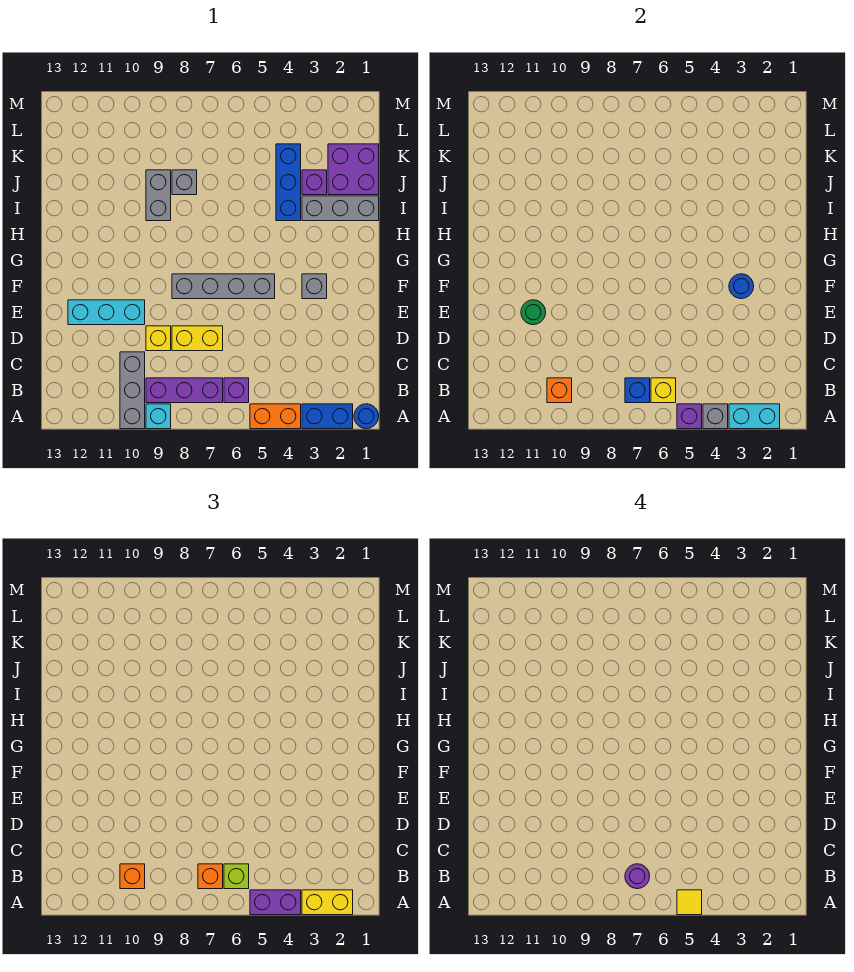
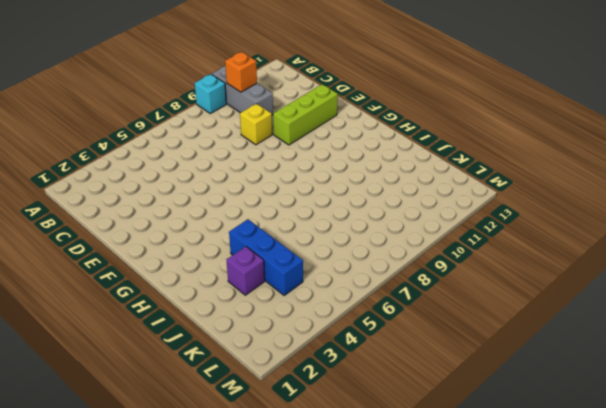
lime 1x3 brick [273,84,338,145] -> cyan 1x3 brick [68,300,145,325]
none -> blue 1x1 round brick [354,404,379,429]
none -> blue 1x2 brick [302,404,353,429]
none -> orange 1x2 brick [250,404,301,429]
none -> purple 1x1 brick [224,378,249,403]

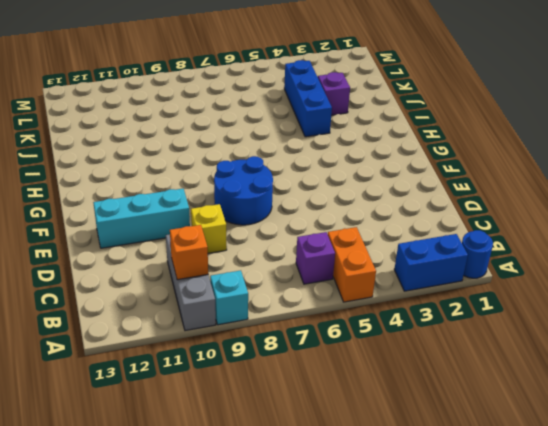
orange 1x2 brick [328,227,376,302] -> orange 1x2 brick turned to [250,404,301,429]
blue 2x2 round brick [214,156,273,225] -> grey 1x4 brick [172,274,275,299]
none -> purple 1x3 brick [146,378,223,403]
none -> yellow 1x2 brick [172,326,223,351]
none -> grey 1x1 brick [302,274,327,299]
none -> grey 1x3 brick [302,196,379,221]

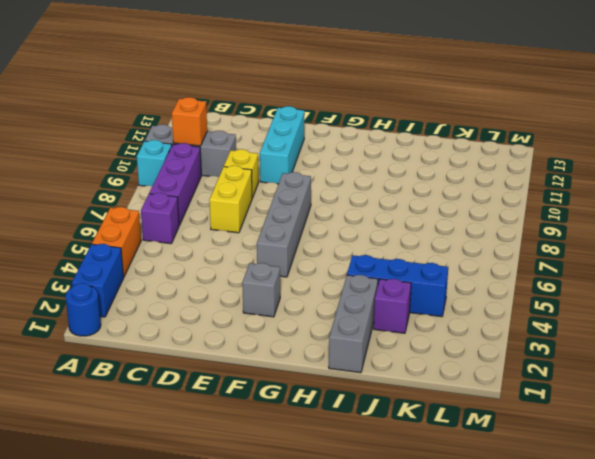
none -> grey 1x2 brick [146,170,171,221]
none -> purple 2x2 brick [328,144,379,195]
none -> grey 1x1 brick [172,170,197,195]
none -> cyan 1x2 brick [729,404,780,429]

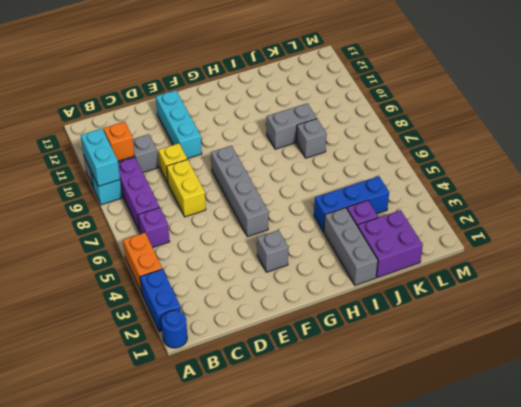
cyan 1x2 brick [81,129,120,186] -> cyan 1x2 brick moved to [729,404,780,429]
none -> grey 1x1 brick [703,404,728,429]
none -> purple 1x1 brick [677,404,702,429]
none -> yellow 1x1 brick [651,378,676,403]
none -> blue 1x1 brick [625,378,650,403]

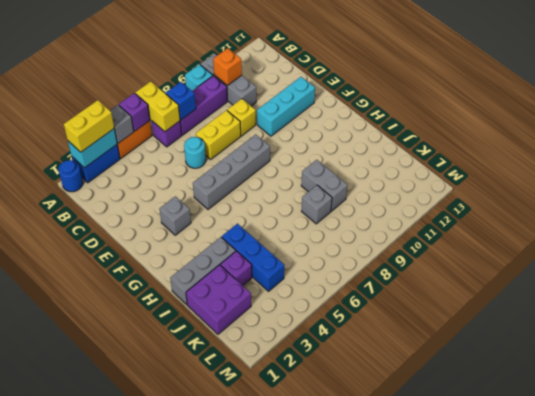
yellow 1x2 brick [135,82,180,132] -> yellow 1x1 brick [651,378,676,403]
cyan 1x1 round brick [184,137,206,168] -> none
none -> green 1x1 round brick [521,300,546,325]
none -> blue 1x1 round brick [729,274,754,299]
none -> purple 1x2 brick [250,890,301,915]
none -> lime 1x1 brick [224,864,249,889]

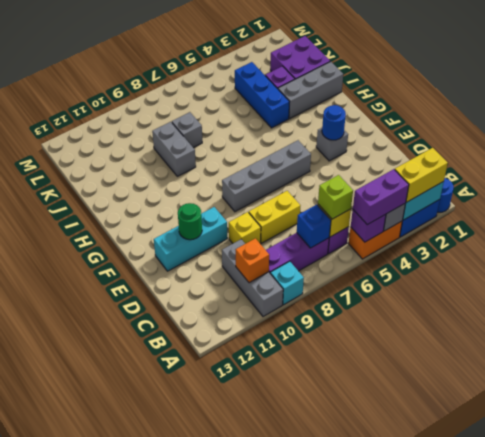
none -> orange 1x1 brick [198,864,223,889]
none -> orange 1x1 brick [120,864,145,889]
none -> yellow 1x1 tile [677,890,702,915]
none -> purple 1x1 round brick [625,864,650,889]

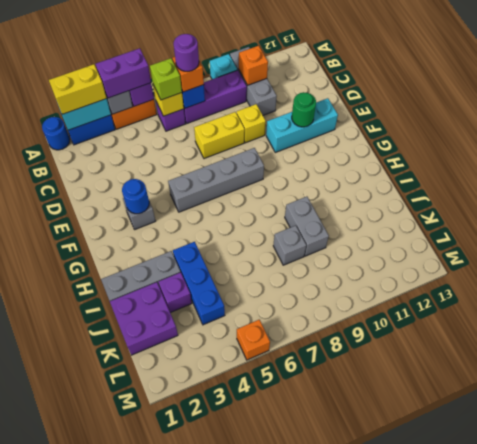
orange 1x1 brick [237,320,270,360] -> orange 1x1 brick moved to [120,864,145,889]
none -> yellow 1x1 tile [677,890,702,915]

